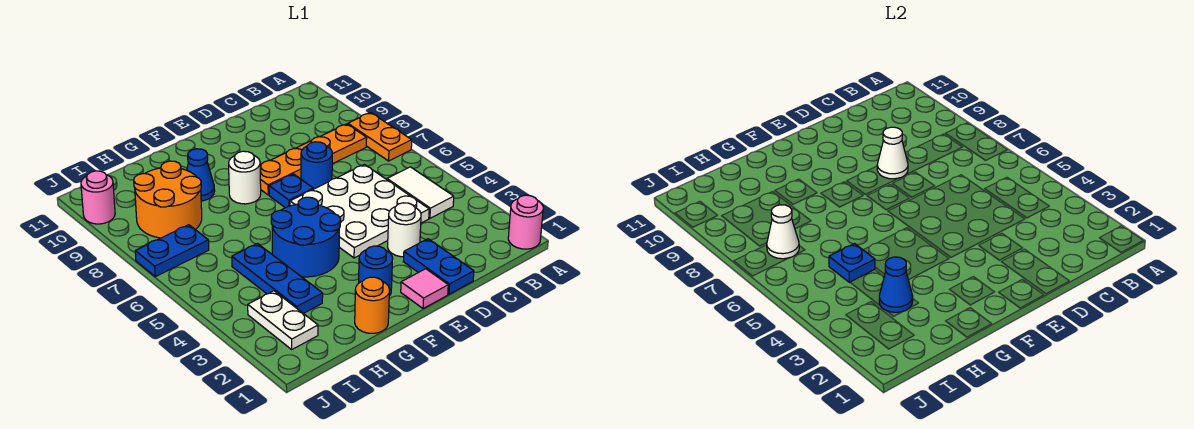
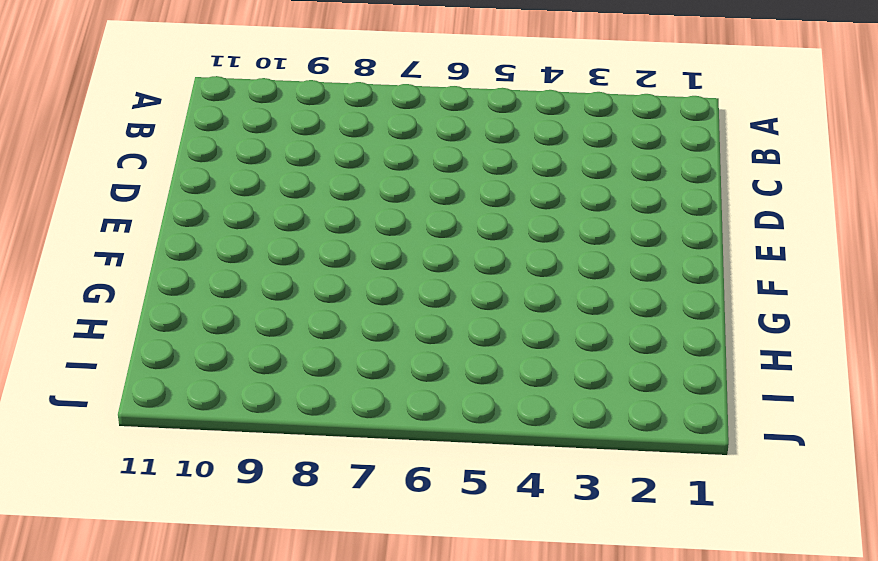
none -> pink 1x1 round brick [508,195,543,249]
none -> orange 1x2 plate [348,113,412,161]
none -> white 1x2 tile [387,167,454,218]

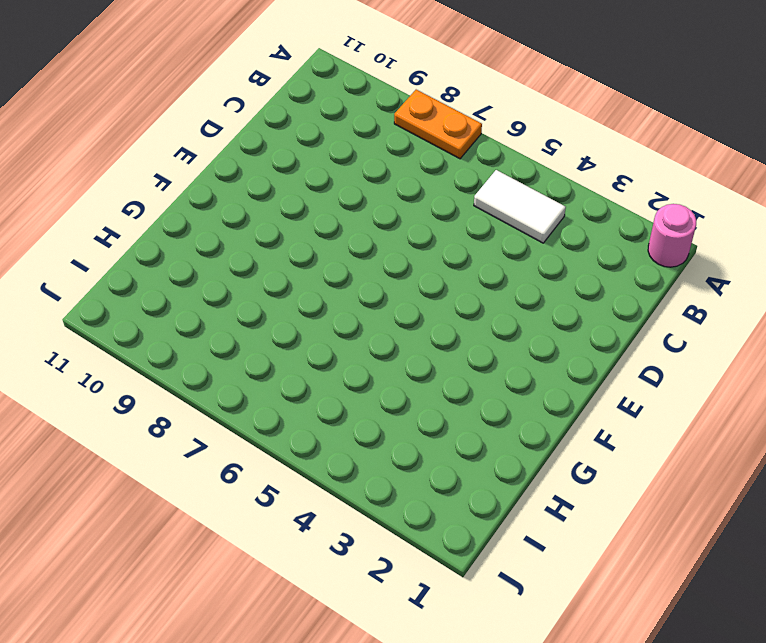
none -> orange 1x4 plate [260,124,367,195]
none -> white 3x3 plate [290,164,429,258]
none -> blue 1x2 plate [403,239,474,294]

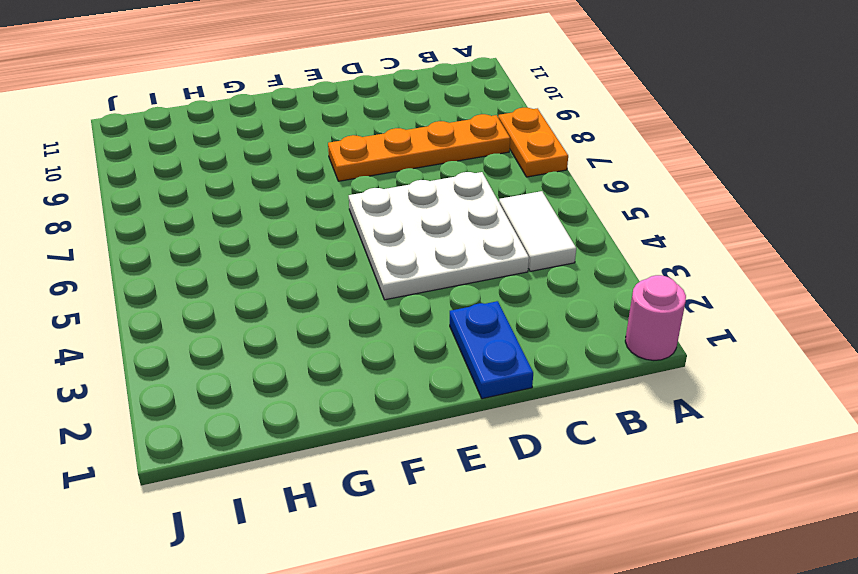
none -> white 1x1 round brick [388,203,421,257]
none -> blue 1x1 round brick [301,142,332,189]
none -> pink 1x1 tile [401,269,448,309]

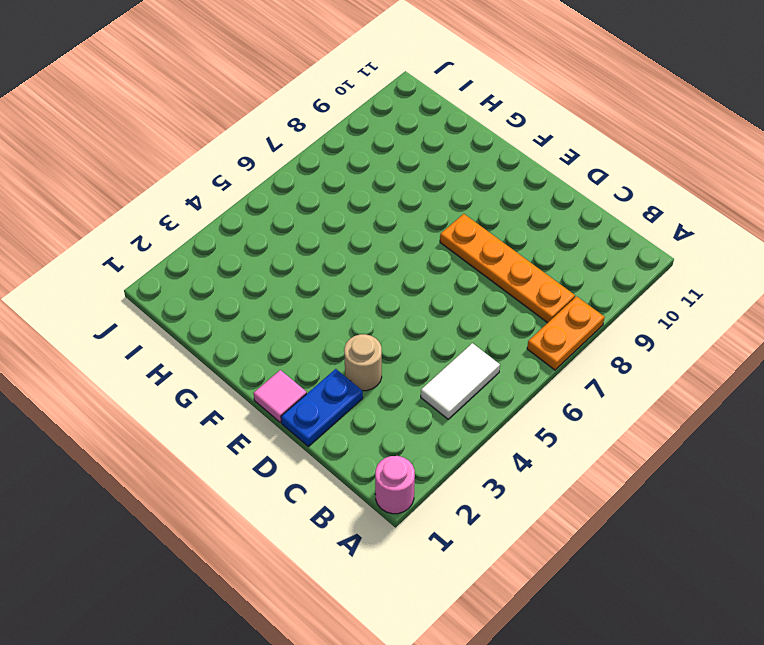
tan 1x1 round brick [344,334,382,391] -> white 1x1 round brick [388,203,421,257]
none -> white 3x3 plate [290,164,429,258]
none -> blue 1x1 round brick [301,142,332,189]
none -> blue 1x1 plate [269,174,313,208]

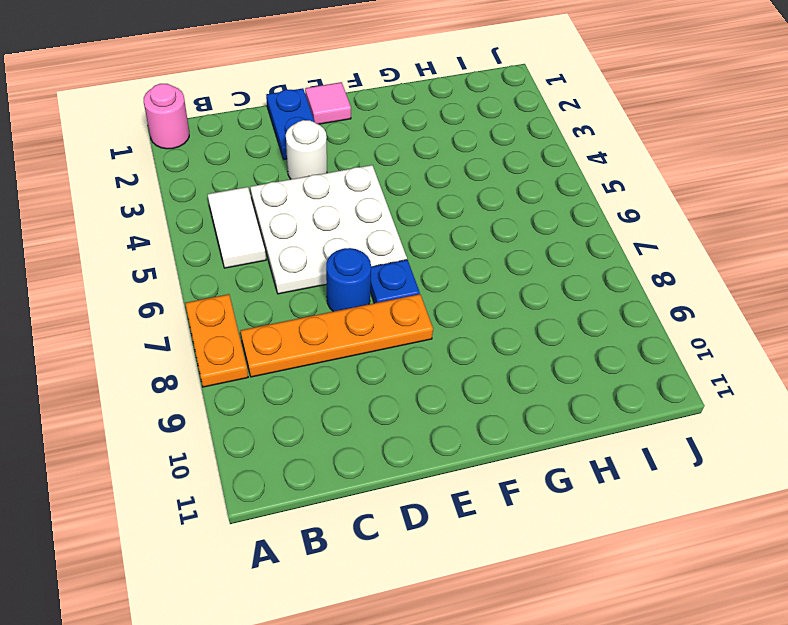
none -> blue 1x1 round brick [359,246,393,296]
none -> blue 2x2 round brick [271,197,341,277]
none -> white 1x1 round brick [229,151,261,204]

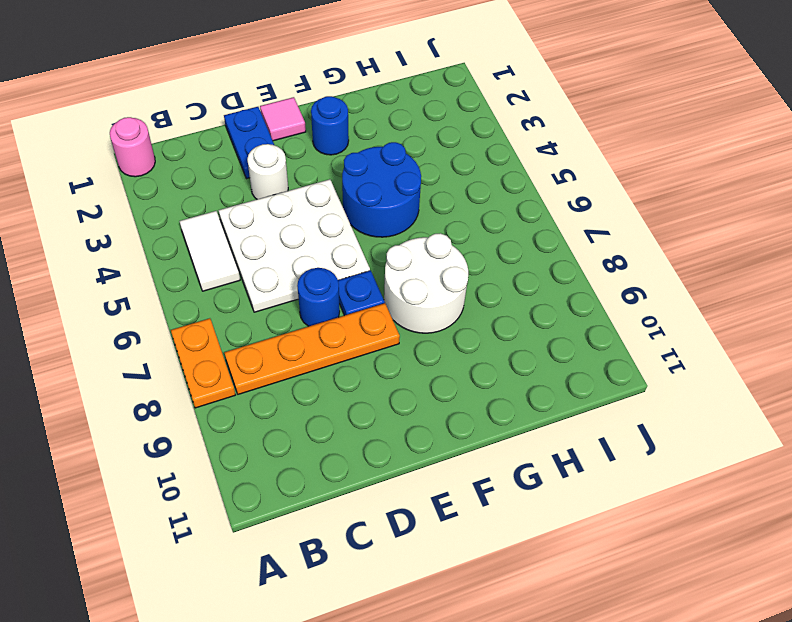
white 2x2 round brick [384,233,468,333] -> white 1x1 round brick [229,151,261,204]
none -> orange 1x1 round brick [355,277,389,333]
none -> blue 1x1 cone [187,149,215,201]
none -> blue 1x3 plate [232,244,323,313]

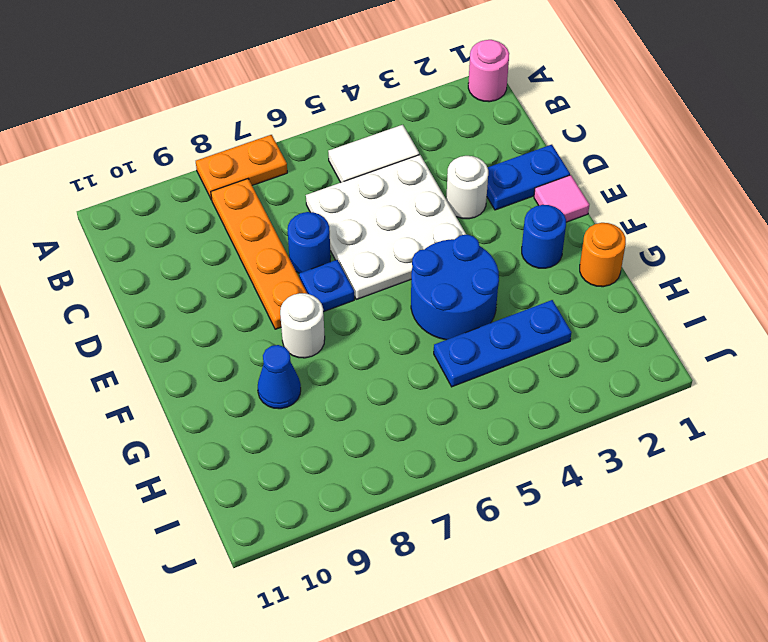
none -> orange 2x2 round brick [134,161,202,238]
none -> white 1x2 plate [248,291,318,349]
none -> blue 1x2 plate [135,225,209,277]

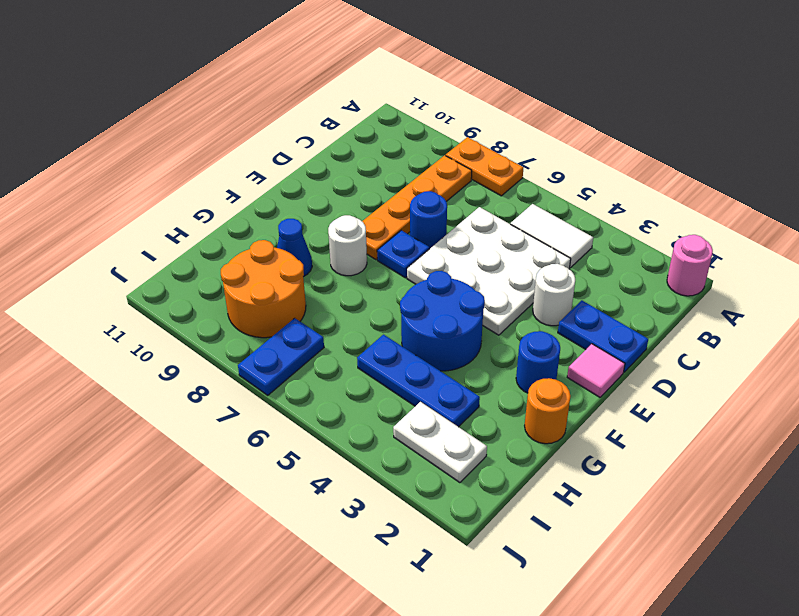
none -> pink 1x1 round brick [81,171,115,224]
none -> white 1x1 cone [877,127,908,179]
none -> blue 1x1 cone [879,257,913,312]

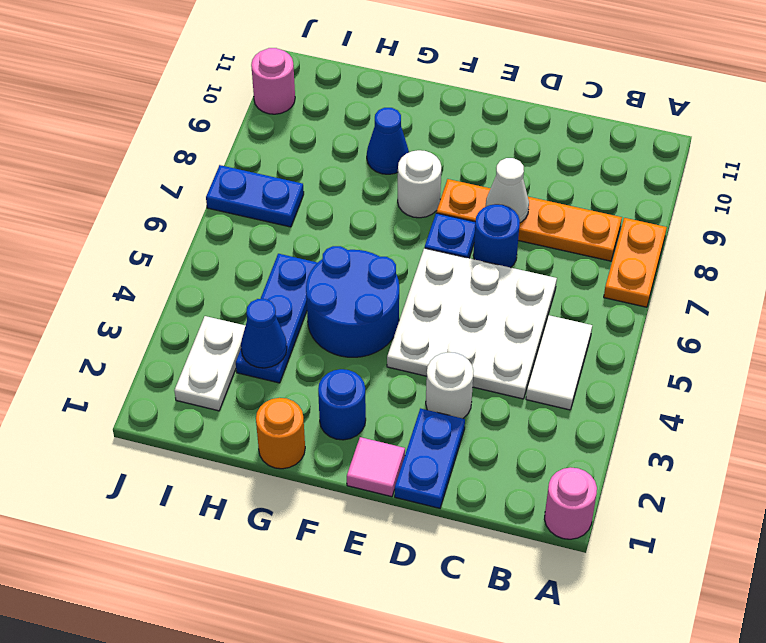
none -> orange 2x2 round brick [134,161,202,238]
none -> blue 1x1 plate [829,244,875,283]
none -> white 1x1 cone [767,205,799,259]

